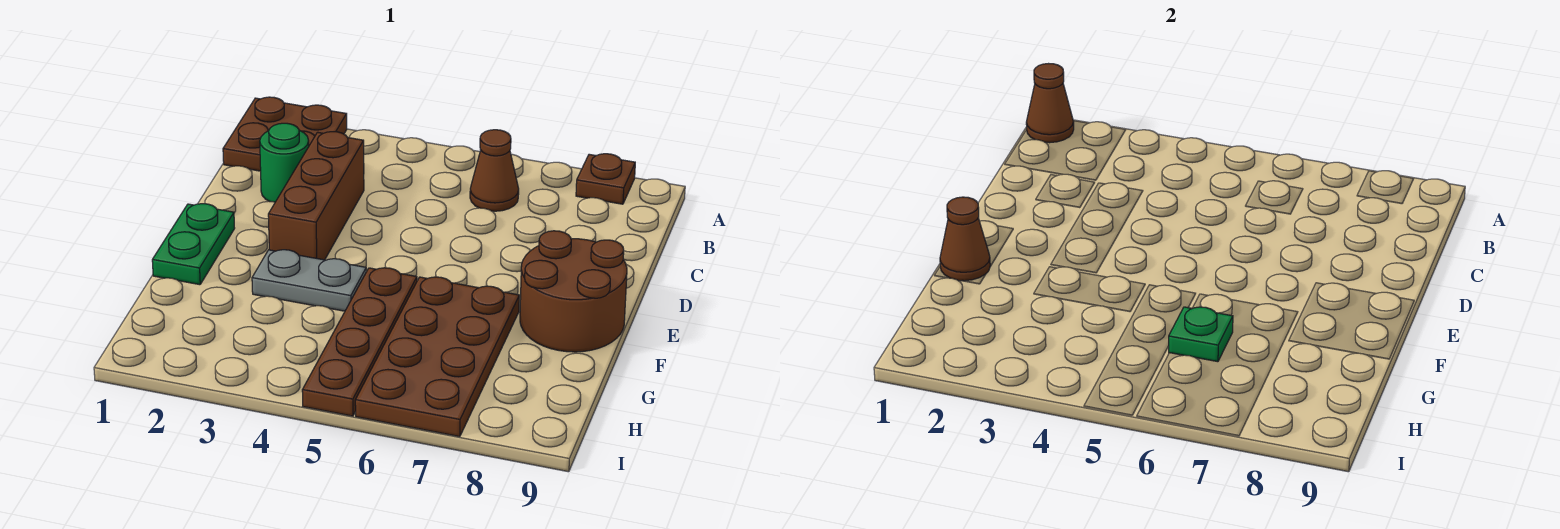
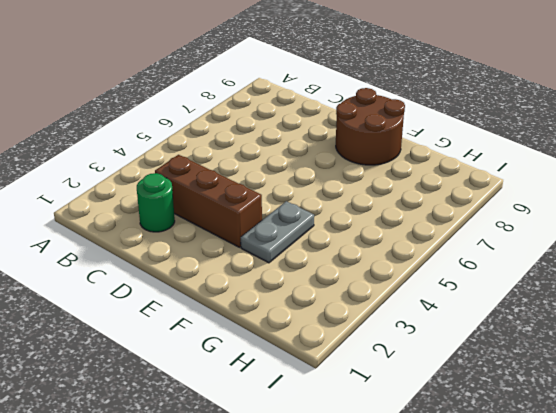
none -> brown 2x2 plate [223,97,347,171]
none -> brown 1x1 plate [576,154,635,204]
none -> brown 1x1 cone [470,130,519,211]

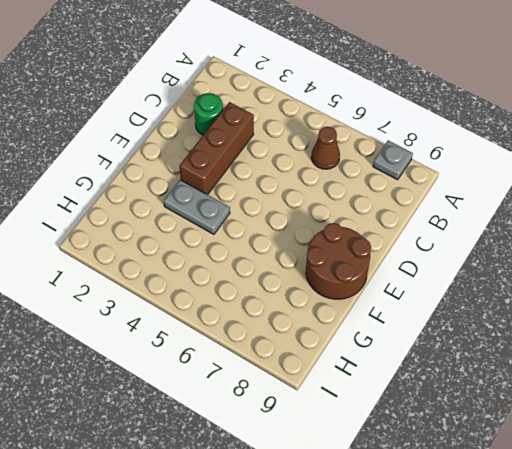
grey 1x1 plate [373,141,413,180] -> brown 1x1 plate [576,154,635,204]
none -> brown 2x2 plate [223,97,347,171]
none -> green 1x2 plate [152,204,235,285]
none -> brown 1x4 plate [302,268,417,416]

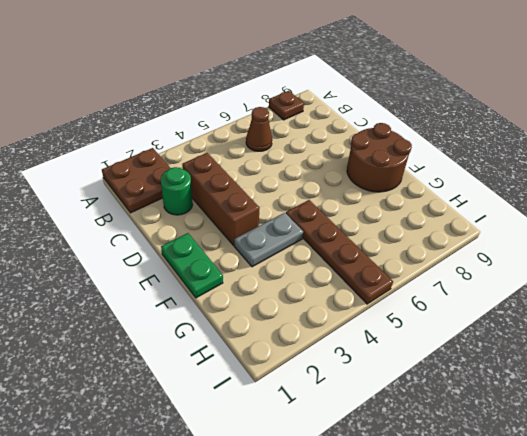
none -> brown 2x4 plate [355,277,519,437]
none -> brown 1x1 cone [1026,64,1074,143]
none -> brown 1x1 cone [940,197,990,281]

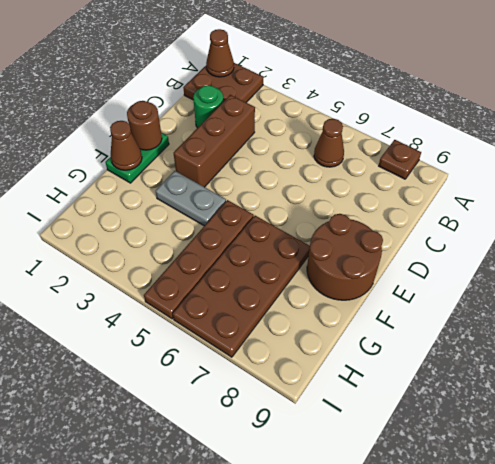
brown 1x1 round brick [127,101,162,150] -> none
none -> green 1x1 plate [1169,307,1233,362]

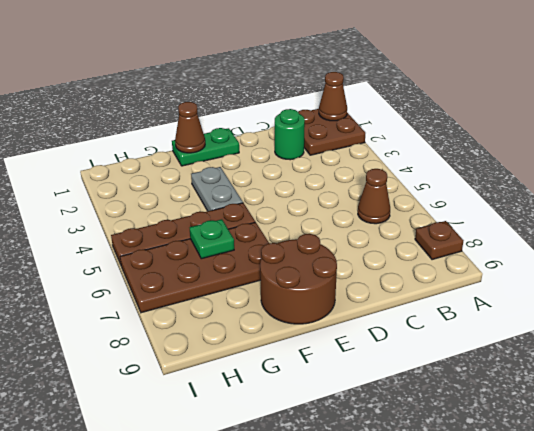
none -> brown 1x3 brick [268,132,364,260]

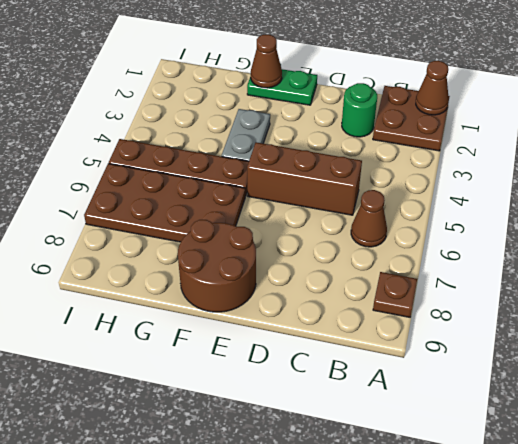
brown 1x3 brick [247,142,362,215] -> brown 1x3 brick moved to [268,132,364,260]
none -> green 1x1 plate [1169,307,1233,362]

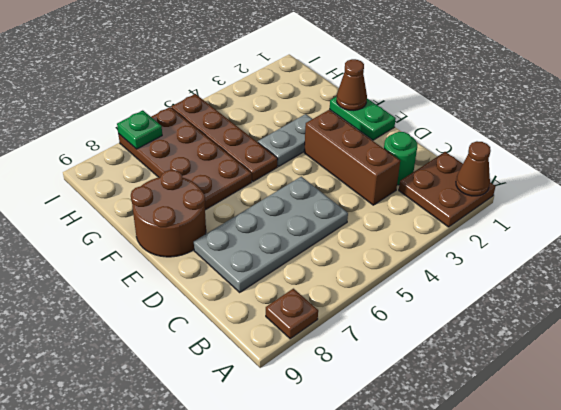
grey 2x4 plate [194,177,348,292] -> none
green 1x1 plate [117,110,162,149] -> green 1x1 plate moved to [1169,307,1233,362]
none -> brown 1x1 cone [470,130,519,211]

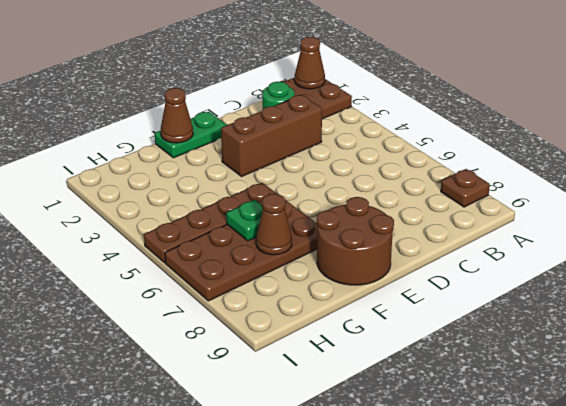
brown 1x1 cone [256,194,292,255] -> brown 1x1 cone moved to [470,130,519,211]
none -> grey 1x2 plate [252,250,366,311]

